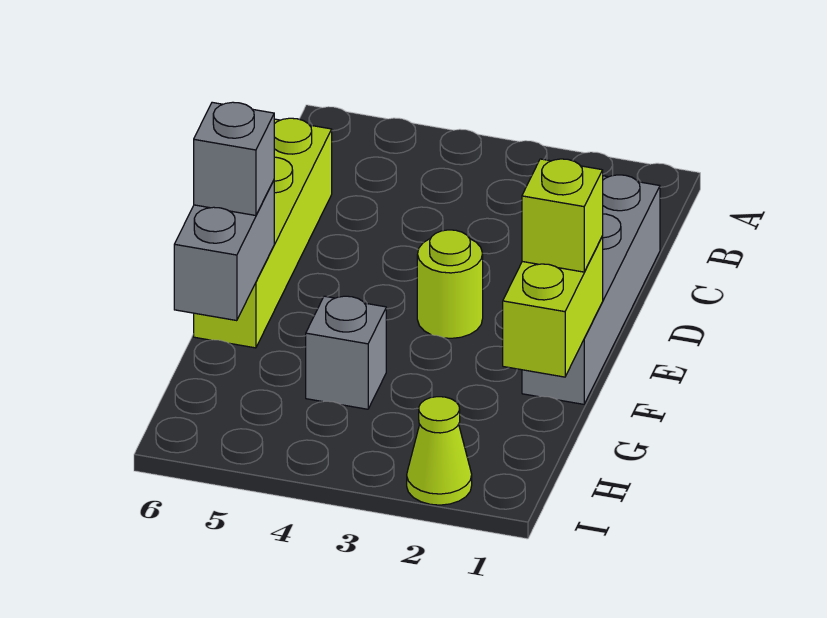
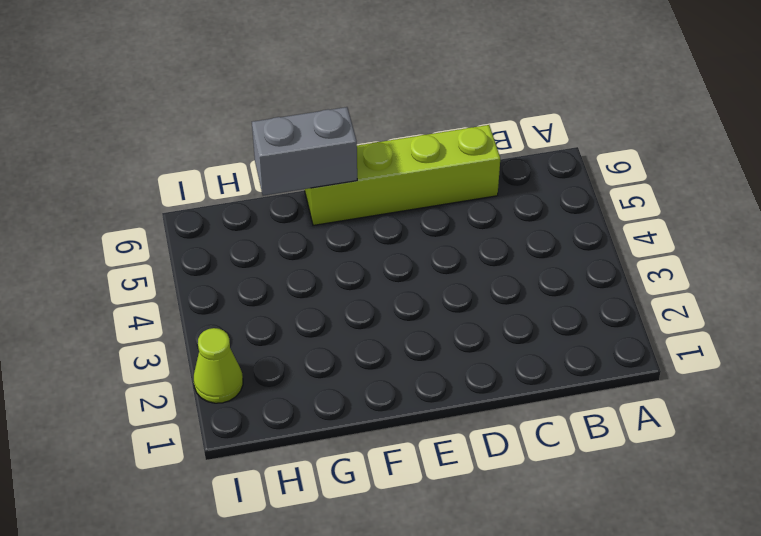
none -> grey 1x4 brick [522,175,660,404]
none -> lime 1x1 round brick [417,230,483,338]

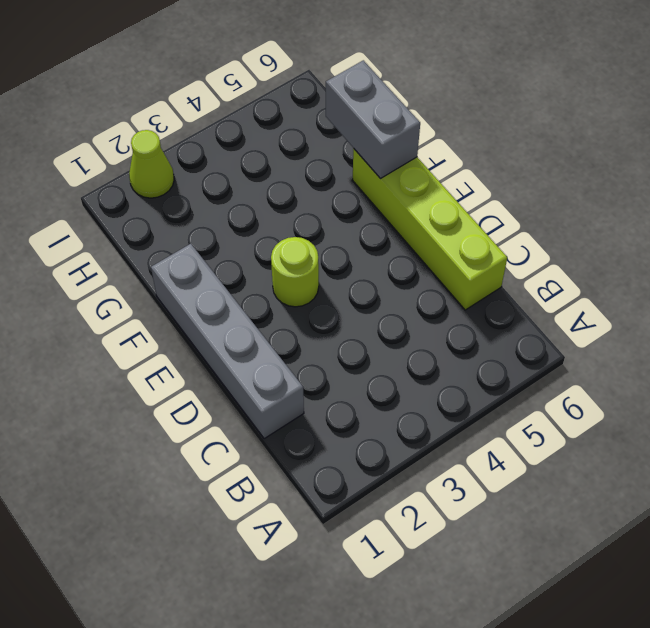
none -> grey 1x1 brick [306,296,386,409]
none -> lime 1x2 brick [503,236,603,377]

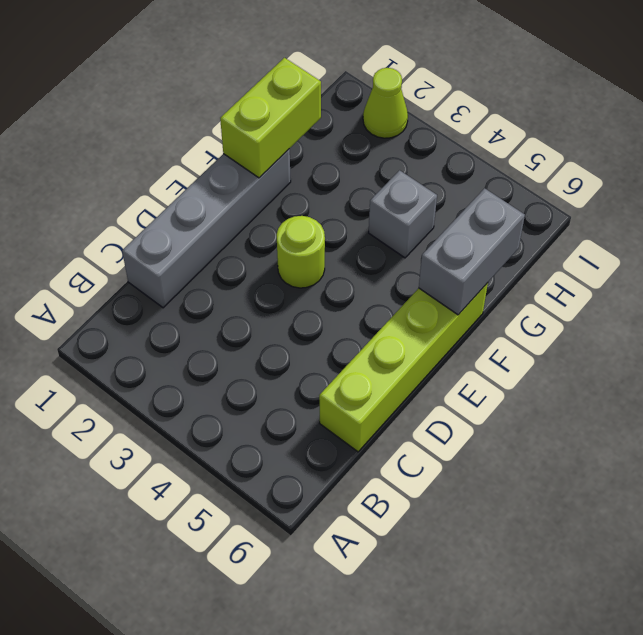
none -> lime 1x1 brick [522,159,603,272]
none -> grey 1x1 brick [194,102,274,216]

